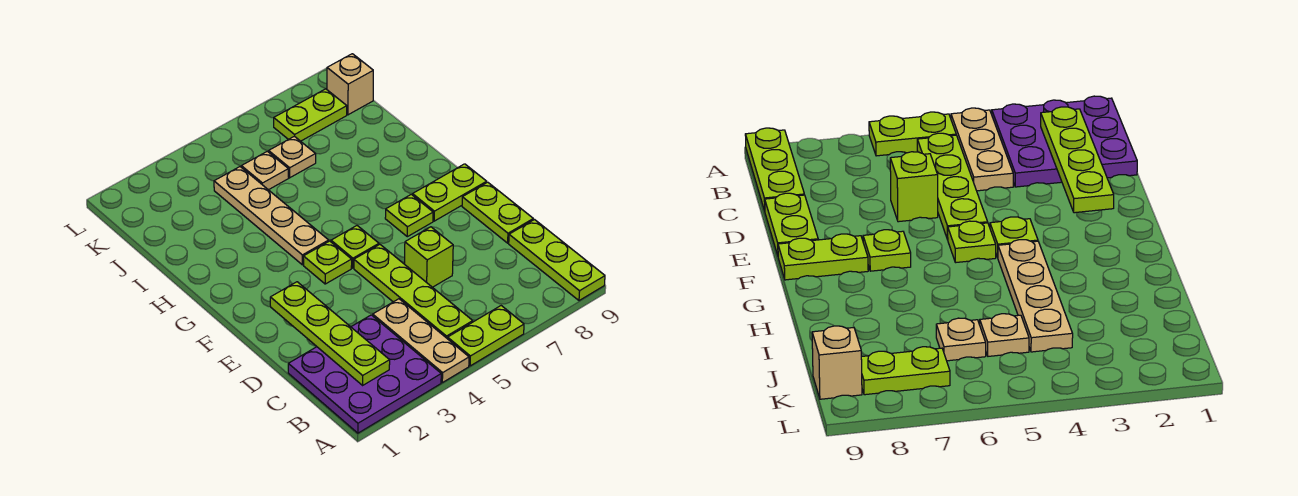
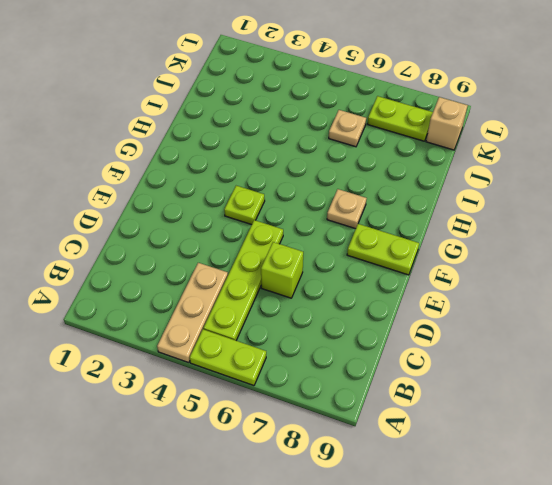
tan 1x1 plate [327,189,367,229] -> tan 1x1 plate moved to [241,151,289,190]
none -> purple 3x3 plate [288,315,441,433]
none -> lime 1x3 plate [509,220,605,301]
none -> lime 1x2 plate [462,182,533,243]

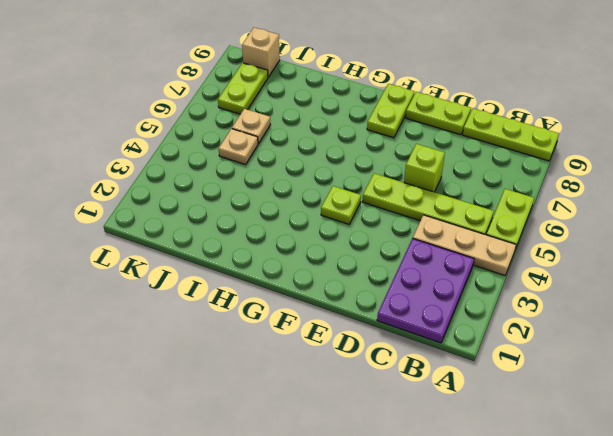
purple 2x3 plate [377,238,474,343] -> purple 3x3 plate [288,315,441,433]
none -> lime 1x1 plate [331,226,379,268]
none -> lime 1x1 plate [385,194,433,237]
none -> tan 1x4 plate [214,167,329,265]

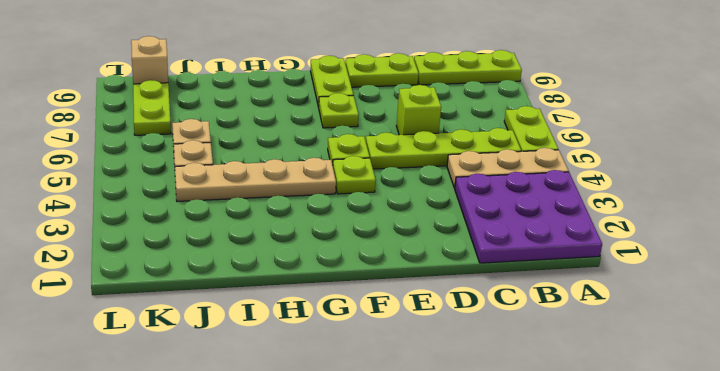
none -> lime 1x4 plate [270,282,390,385]

